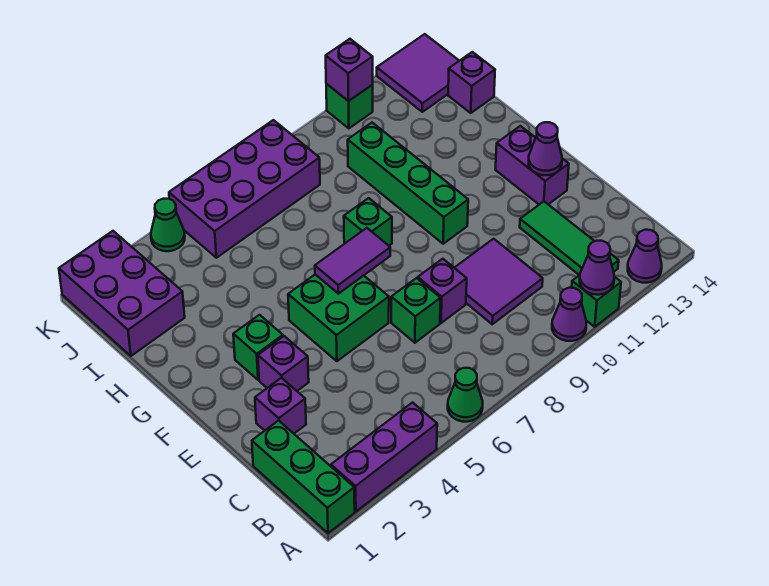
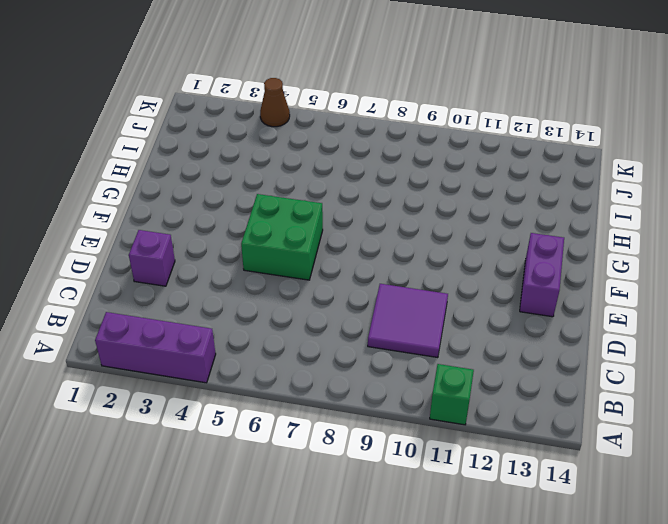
brown 1x1 cone [260,78,290,127] -> green 1x1 cone [151,199,185,251]
none -> green 1x3 brick [252,421,355,533]
none -> green 1x1 cone [448,368,483,422]
none -> purple 1x1 cone [552,288,586,341]

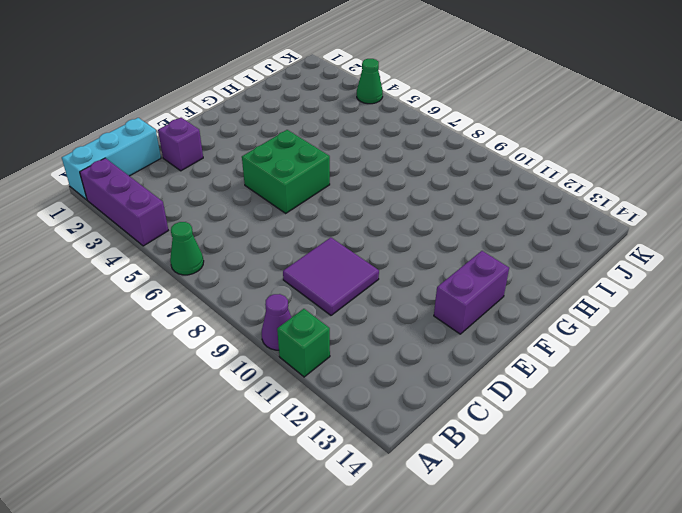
cyan 1x3 brick [62,118,161,200] -> green 1x3 brick [252,421,355,533]
none -> purple 1x1 cone [628,230,662,283]
none -> green 1x3 tile [520,202,619,275]
none -> green 1x1 brick [391,278,440,343]

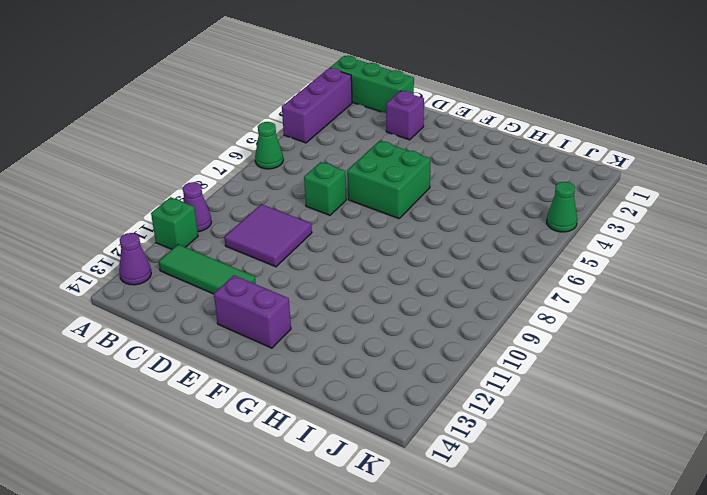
none -> purple 1x1 brick [418,259,467,323]
none -> purple 1x1 brick [258,336,309,391]
none -> green 1x1 brick [233,315,283,380]

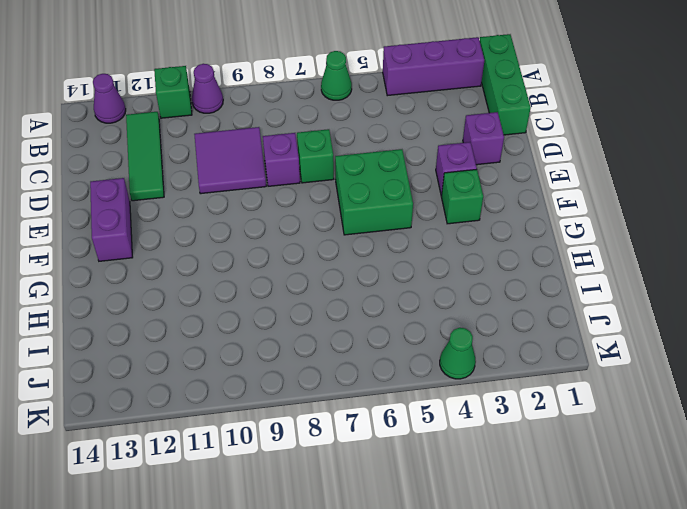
none -> green 1x4 brick [348,123,468,244]
none -> green 1x1 brick [344,198,392,246]
none -> purple 2x3 brick [59,231,185,356]

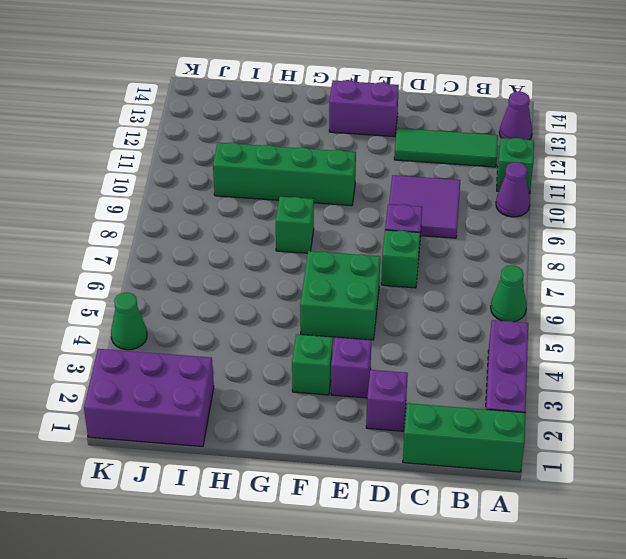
none -> purple 1x1 brick [448,52,495,113]
none -> purple 2x4 brick [169,120,320,258]
none -> purple 2x2 tile [377,34,459,112]

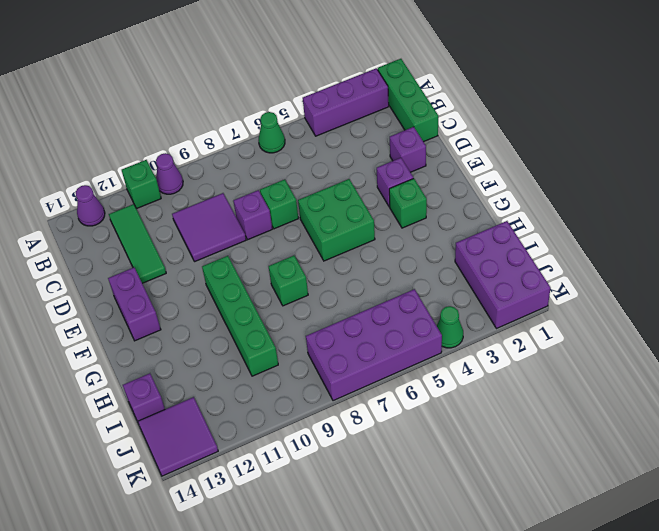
none -> green 1x1 brick [326,84,373,128]
none -> purple 1x1 cone [580,241,614,295]
none -> purple 1x1 cone [529,122,562,175]

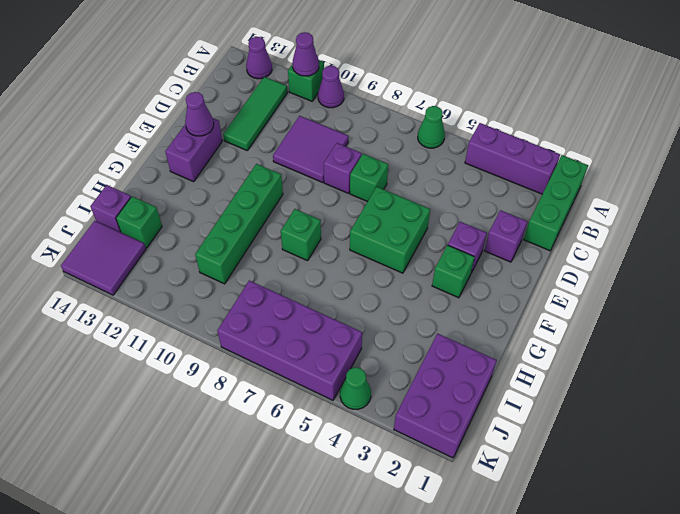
green 1x1 brick [116,196,162,248] -> green 1x1 brick moved to [326,84,373,128]
none -> purple 1x2 tile [315,228,390,294]
none -> purple 1x1 brick [326,39,373,101]

